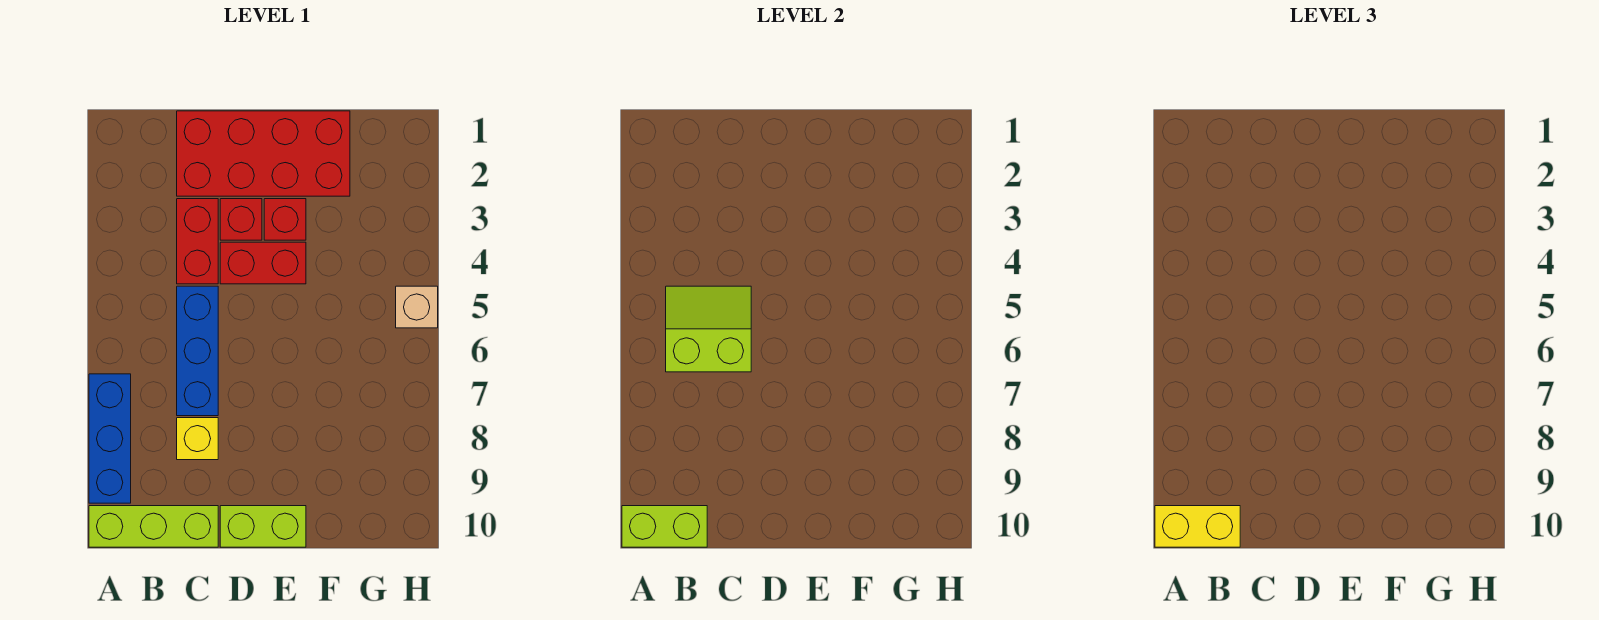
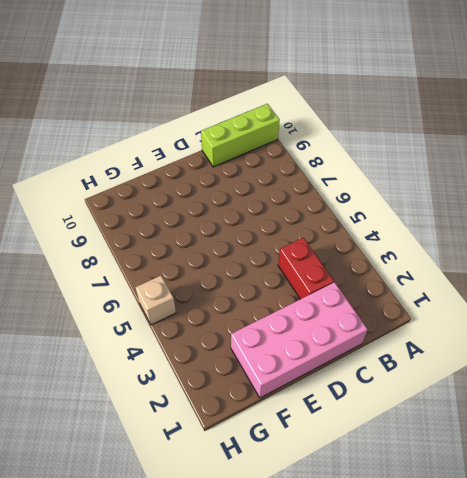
pink 2x4 brick [231,282,368,398] -> red 2x4 brick [177,111,350,196]
none -> blue 1x3 brick [89,374,131,503]
none -> blue 1x3 brick [177,286,218,416]
none -> yellow 1x1 brick [177,418,218,460]

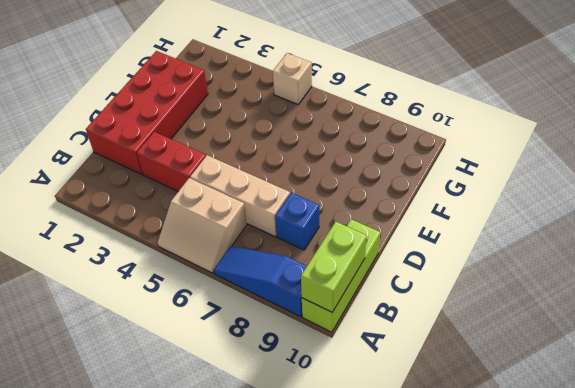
tan 2x2 slope [157,178,247,273] -> none
blue 1x3 slope [213,246,307,317] -> blue 1x3 brick [89,374,131,503]
tan 1x3 brick [190,155,290,237] -> blue 1x3 brick [177,286,218,416]
blue 1x1 brick [275,193,319,250] -> yellow 1x1 brick [177,418,218,460]
none -> red 1x1 brick [220,199,262,240]
none -> red 1x2 brick [220,242,306,284]
none -> lime 1x2 brick [220,506,306,547]

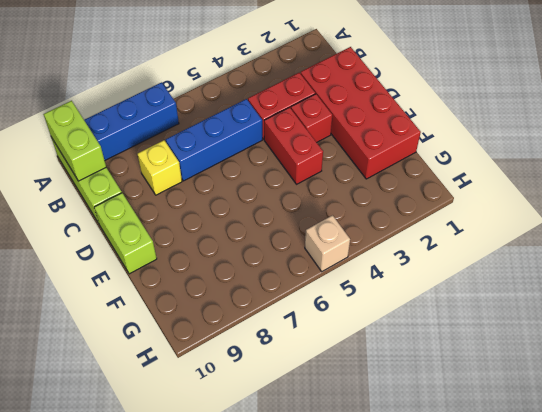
none -> red 1x1 brick [264,199,306,240]
none -> lime 2x2 slope [666,286,751,372]
none -> yellow 1x2 brick [1155,506,1240,547]

